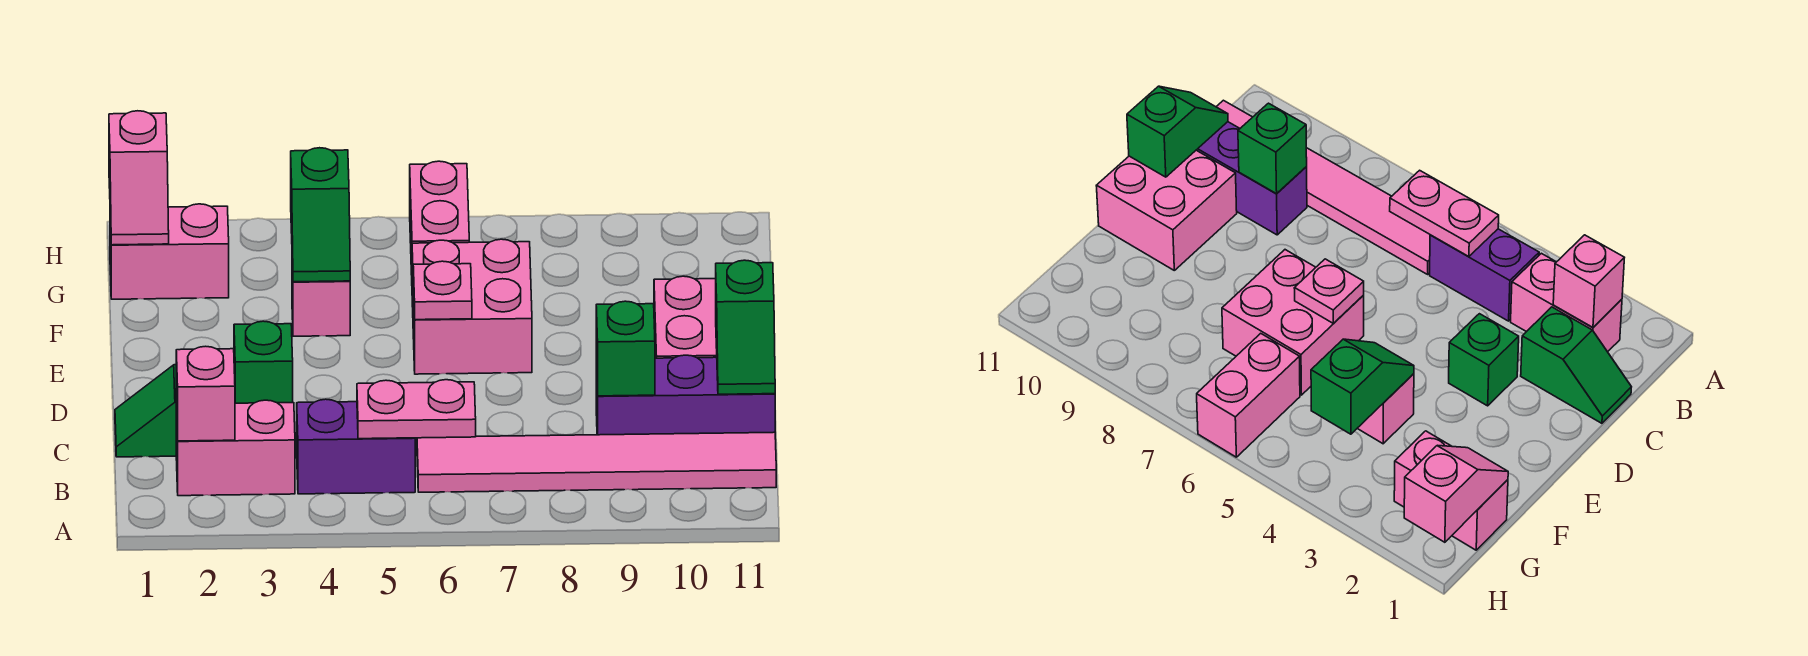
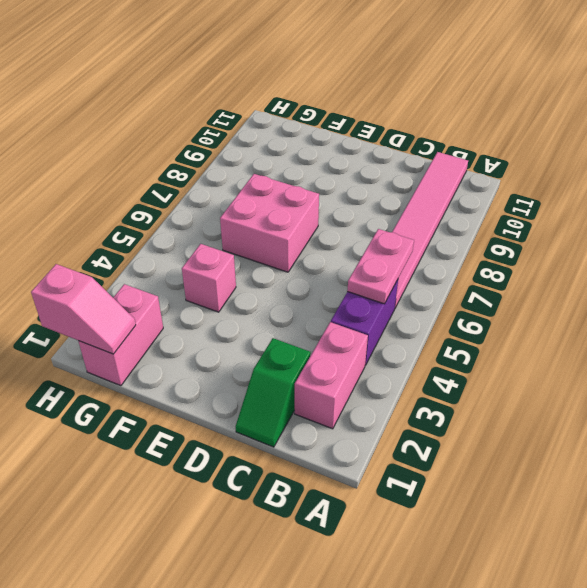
none -> purple 1x3 brick [596,355,775,435]
none -> green 1x1 brick [234,321,293,403]
none -> pink 2x2 brick [654,276,717,358]

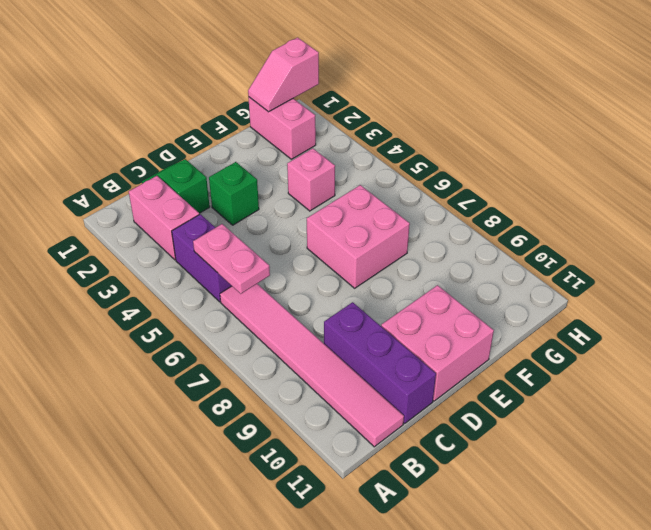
none -> pink 1x2 brick [410,161,469,275]
none -> pink 1x1 brick [176,346,235,441]
none -> green 1x1 brick [596,301,655,396]

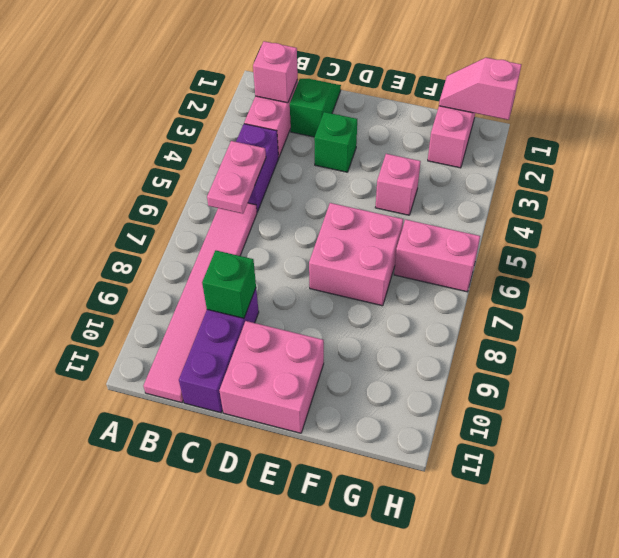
none -> green 1x2 slope [716,260,775,394]
none -> pink 1x1 plate [413,261,472,320]
none -> green 1x2 slope [291,148,350,282]

